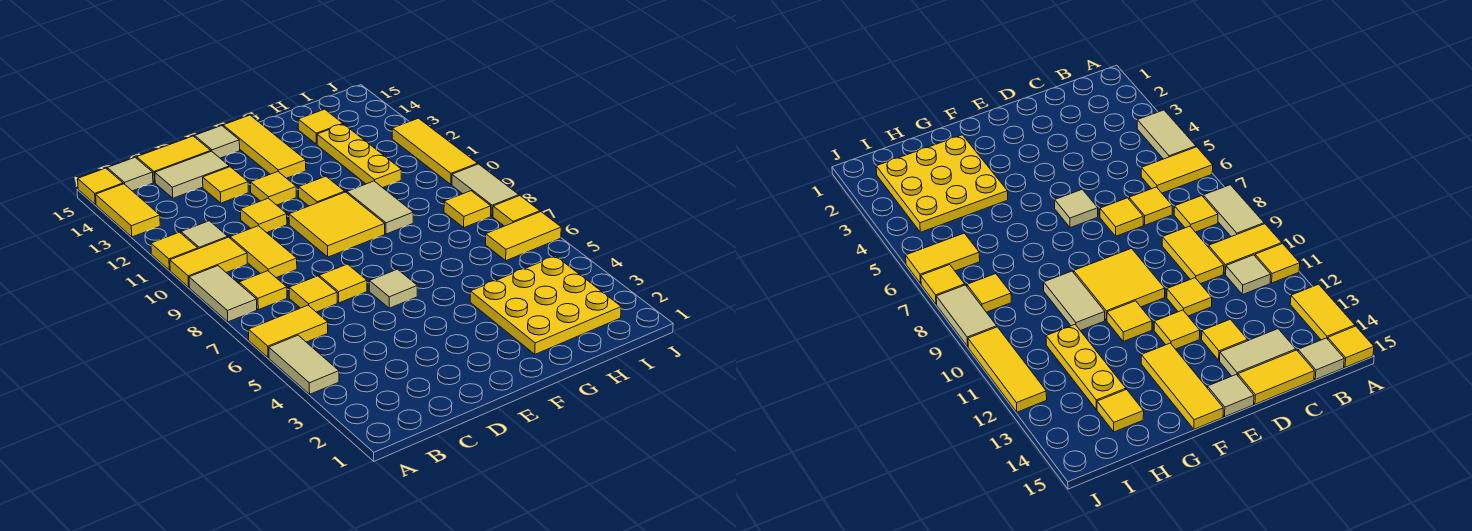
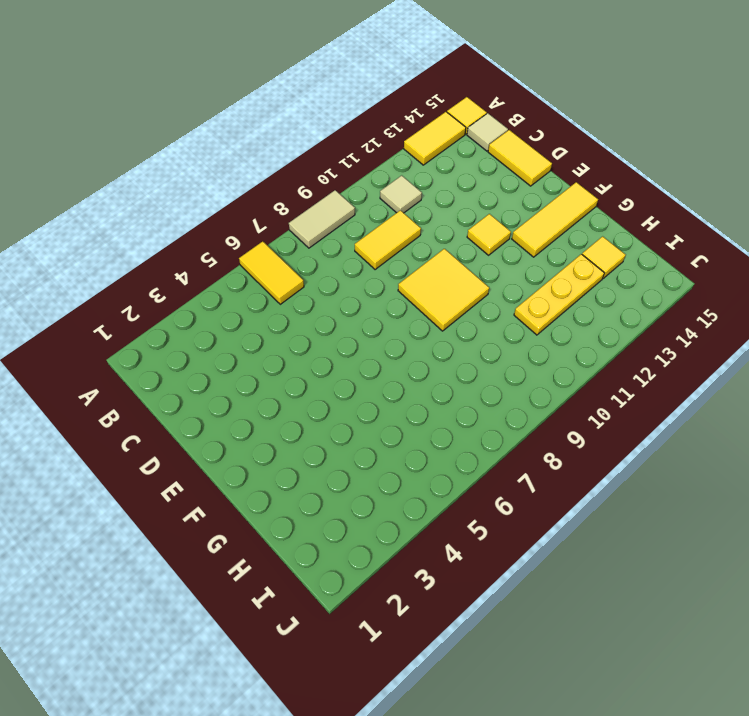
none -> tan 1x2 tile [269,335,339,394]
none -> yellow 1x2 tile [170,237,247,287]
none -> yellow 1x1 tile [151,232,198,270]
none -> yellow 1x1 tile [239,271,287,310]

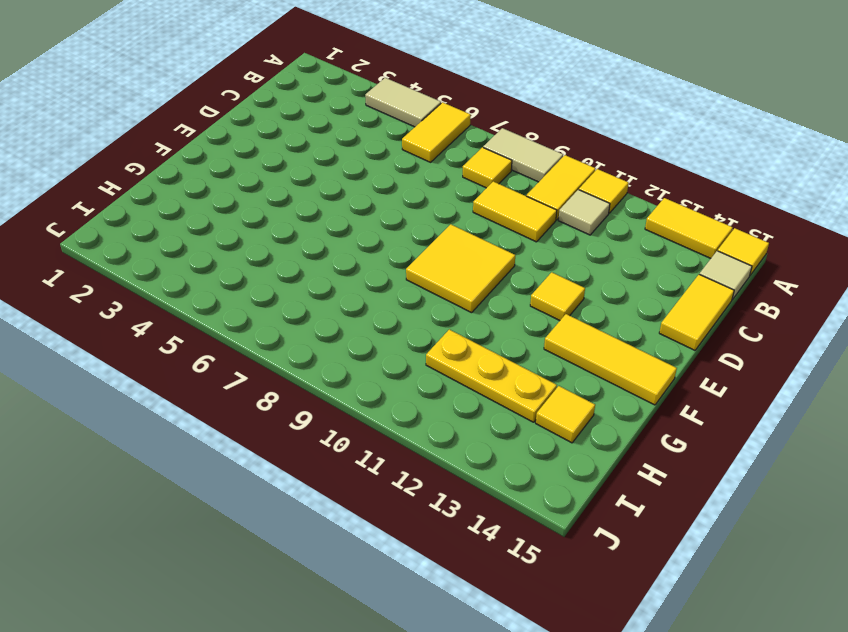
none -> yellow 1x1 tile [289,276,337,312]
none -> tan 1x2 tile [155,151,229,198]
none -> yellow 1x1 tile [319,264,367,303]
none -> yellow 1x1 tile [240,198,287,233]

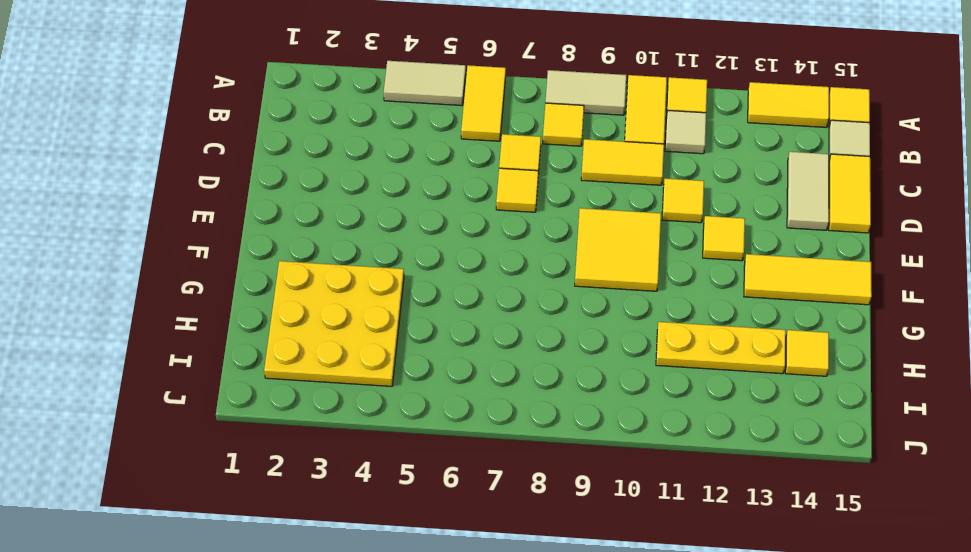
none -> yellow 1x1 tile [203,167,248,203]
none -> tan 1x1 tile [369,269,417,308]
none -> tan 1x1 tile [195,126,240,158]
none -> yellow 1x1 tile [299,176,345,206]

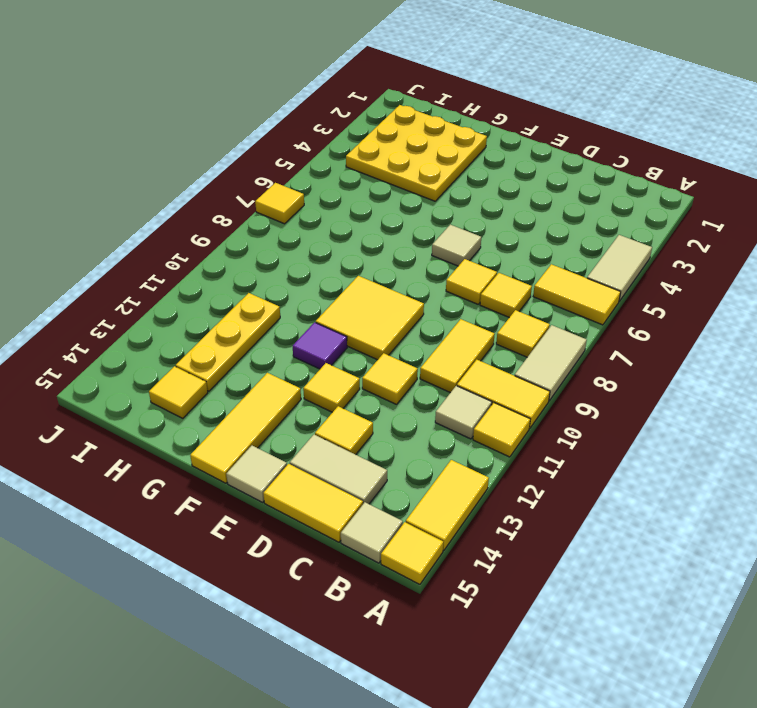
purple 1x1 tile [293,322,347,369] -> yellow 1x1 tile [299,176,345,206]
none -> tan 1x2 tile [347,181,413,234]
none -> yellow 1x2 tile [486,212,561,261]
none -> yellow 1x1 tile [444,191,491,227]
none -> tan 1x2 tile [452,164,519,216]

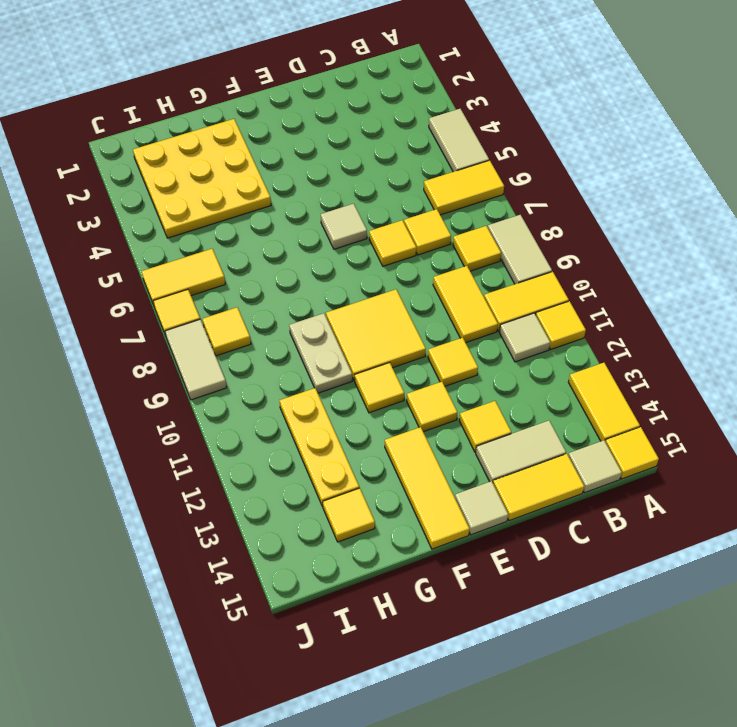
tan 1x2 plate [289,313,352,393] -> tan 1x2 tile [347,181,413,234]
none -> yellow 1x3 tile [392,118,478,184]

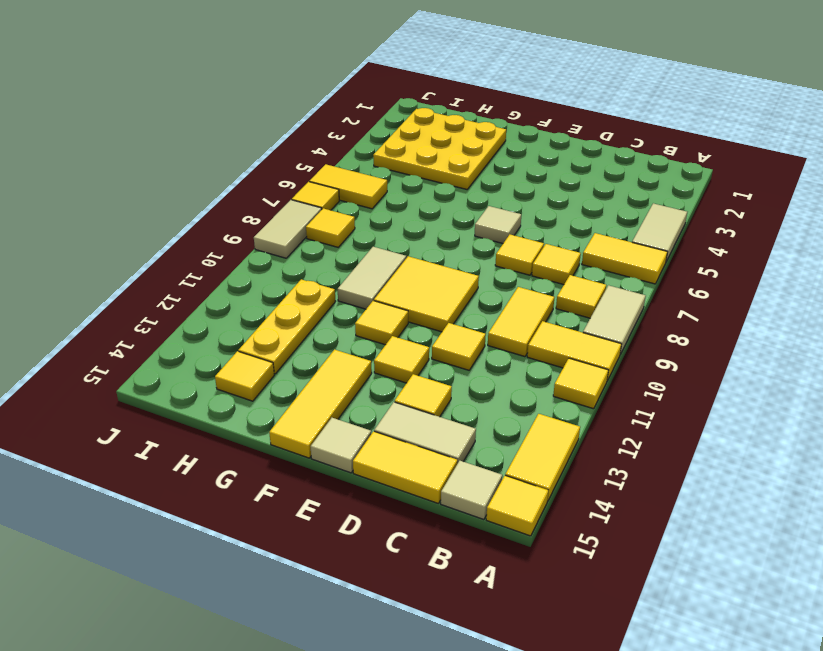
none -> tan 1x1 tile [181,221,228,249]
none -> yellow 1x3 tile [392,118,478,184]

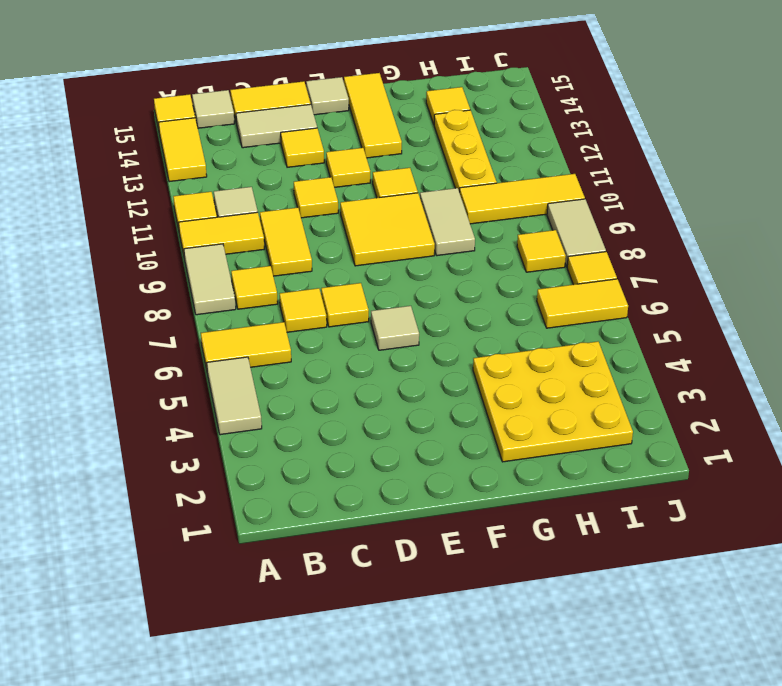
yellow 1x3 tile [459,174,585,224] -> yellow 1x3 tile turned to [392,118,478,184]

